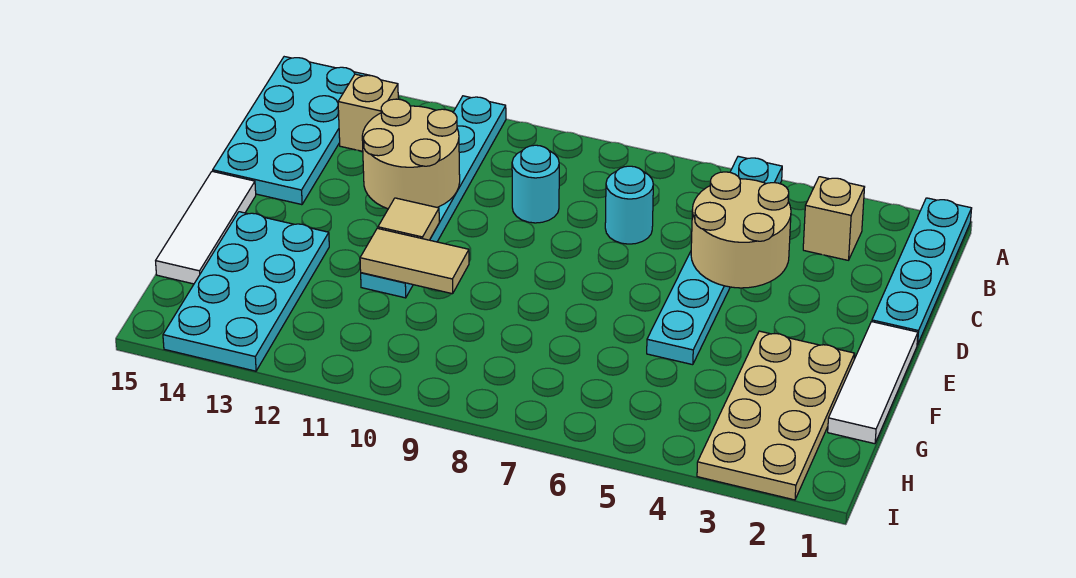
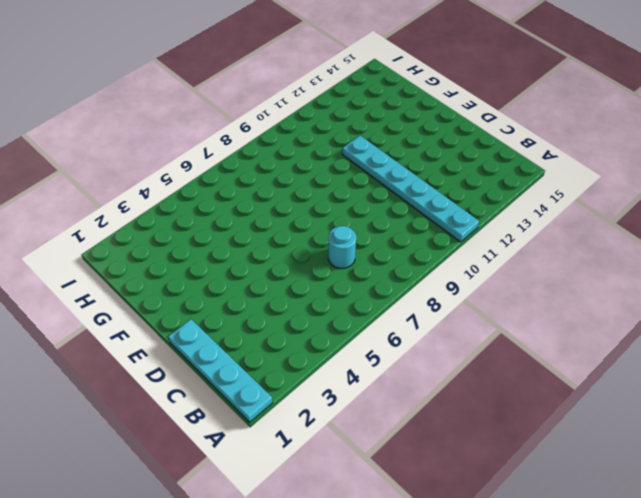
none -> cyan 1x6 plate [647,156,782,365]
none -> cyan 2x4 plate [213,57,370,205]
none -> tan 1x1 brick [803,177,865,260]

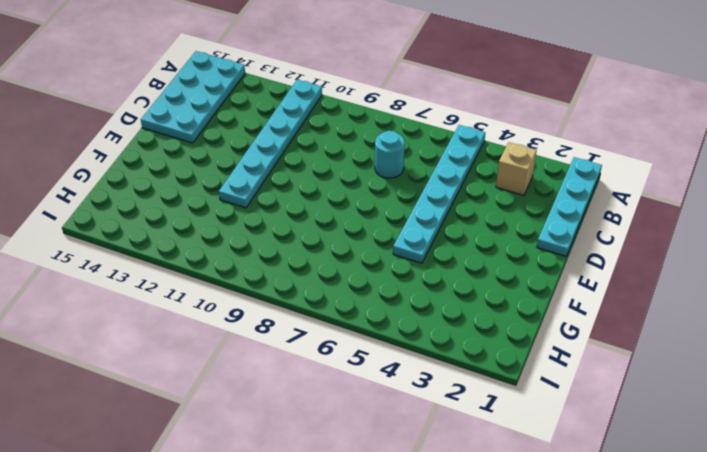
none -> tan 1x1 brick [338,74,398,151]
none -> cyan 1x1 round brick [512,145,559,223]
none -> white 1x3 tile [828,322,918,444]

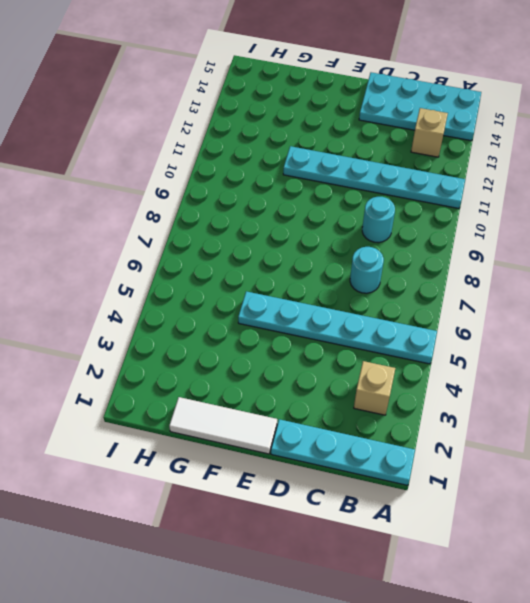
none -> white 1x3 tile [156,171,256,284]
none -> tan 2x4 plate [697,331,855,500]
none -> cyan 2x4 plate [163,212,329,371]

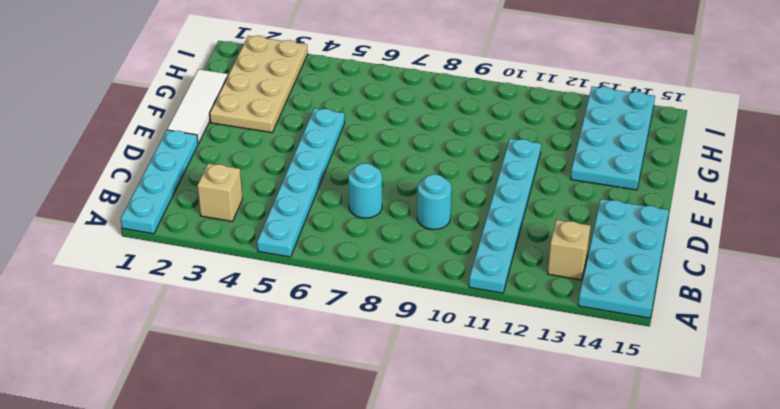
none -> white 1x3 tile [156,171,256,284]
none -> tan 2x2 round brick [691,172,791,288]
none -> tan 2x2 round brick [362,99,460,209]

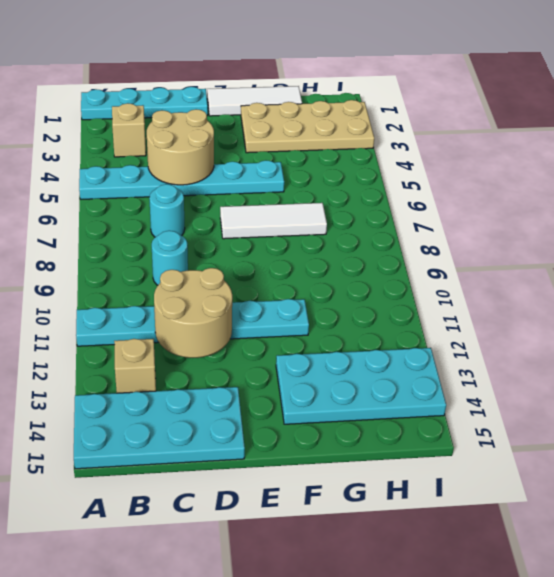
white 1x3 tile [220,203,327,239] -> white 1x3 tile moved to [156,171,256,284]
none -> tan 1x1 tile [378,198,439,240]
none -> tan 1x2 tile [360,228,469,294]

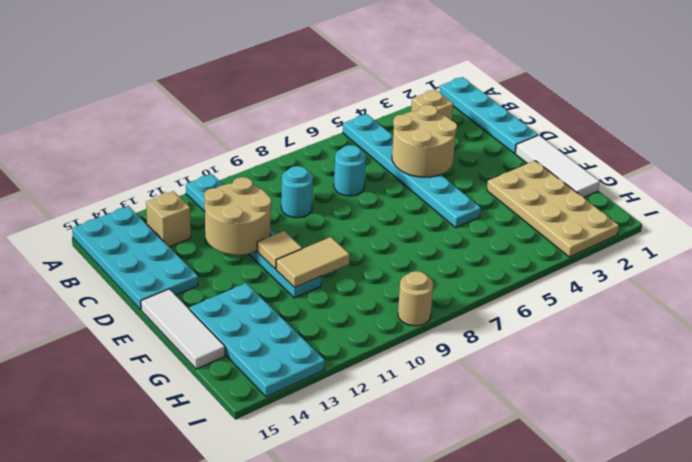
tan 1x1 round brick [398,271,433,326] -> none

